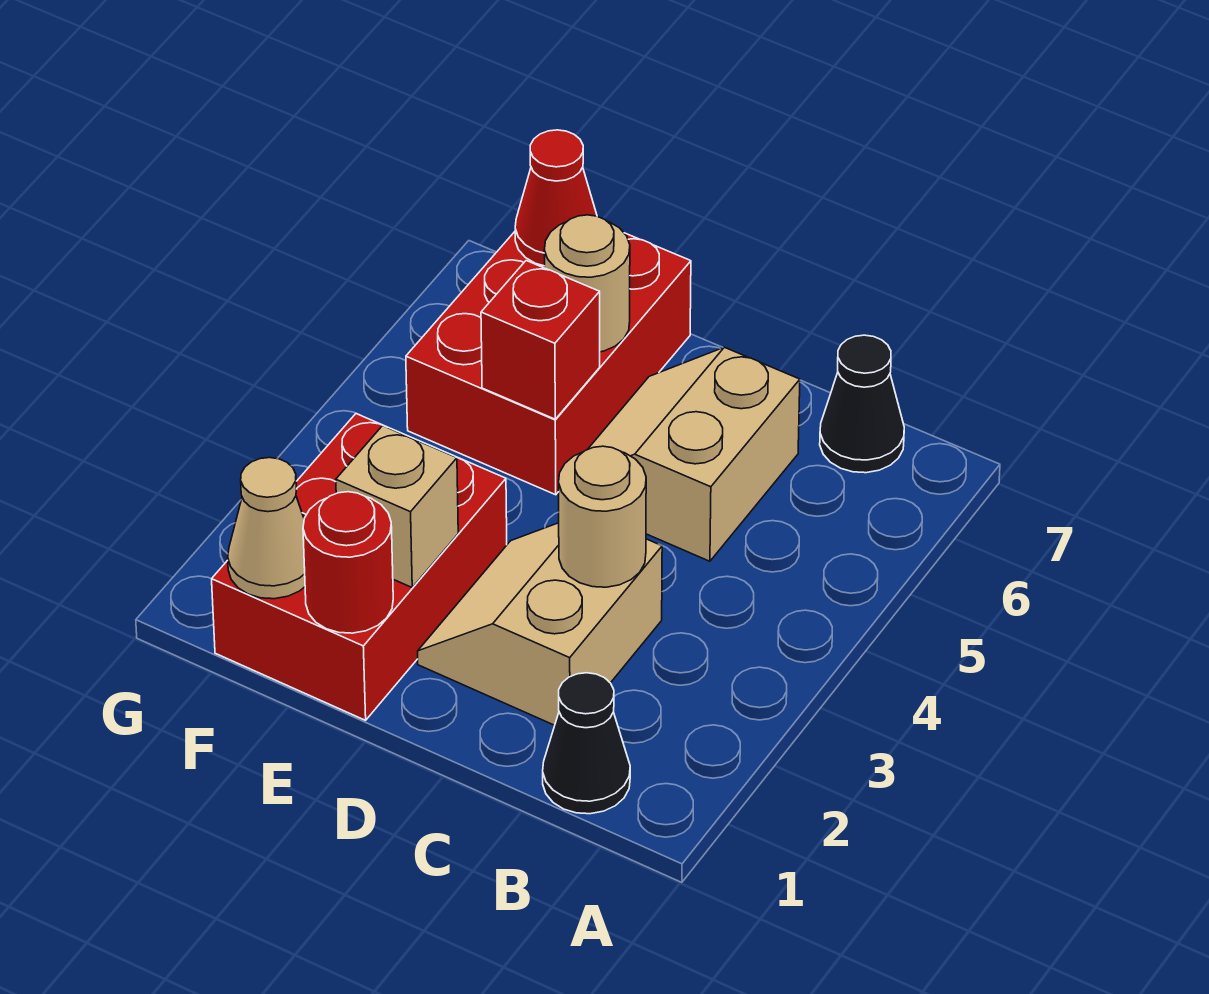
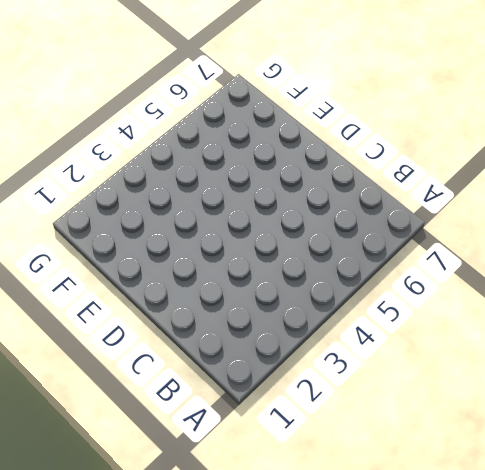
none -> black 1x1 cone [543,673,630,814]
none -> black 1x1 cone [820,335,904,473]
none -> tan 2x2 slope [418,523,662,725]

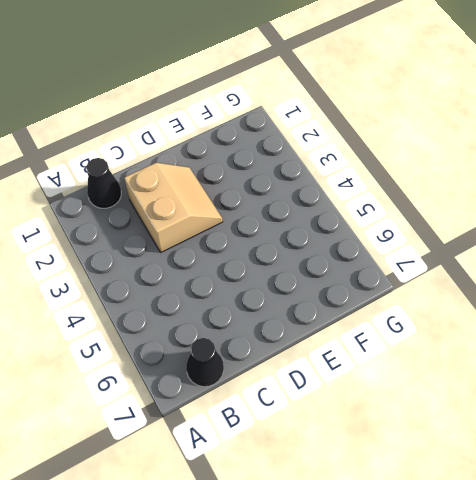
none -> tan 2x2 slope [588,347,800,561]
none -> red 2x3 brick [212,414,507,720]
none -> red 2x3 brick [406,232,691,495]

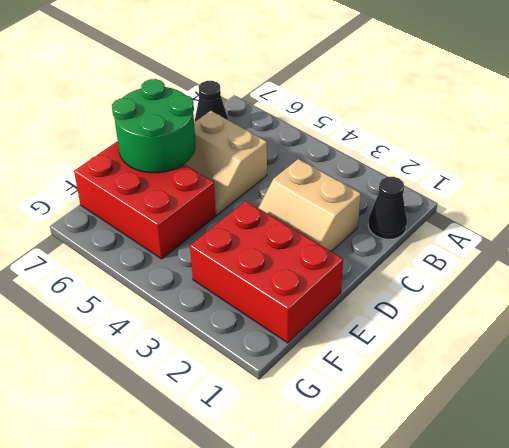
green 2x2 round brick [112,79,196,173] -> tan 1x1 round brick [544,215,630,352]
none -> tan 1x1 round brick [559,446,646,587]
none -> red 1x1 round brick [303,492,393,633]
none -> tan 1x1 brick [336,426,458,587]

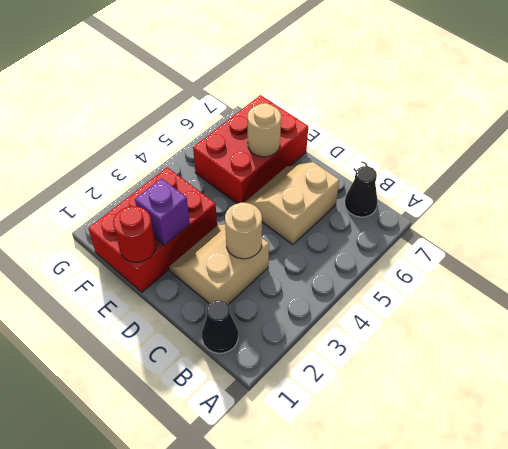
purple 1x1 brick [135,178,190,246] -> tan 1x1 brick [336,426,458,587]
none -> red 1x1 brick [481,261,600,419]
none -> tan 1x1 cone [228,458,305,599]
none -> red 1x1 cone [515,130,597,266]

